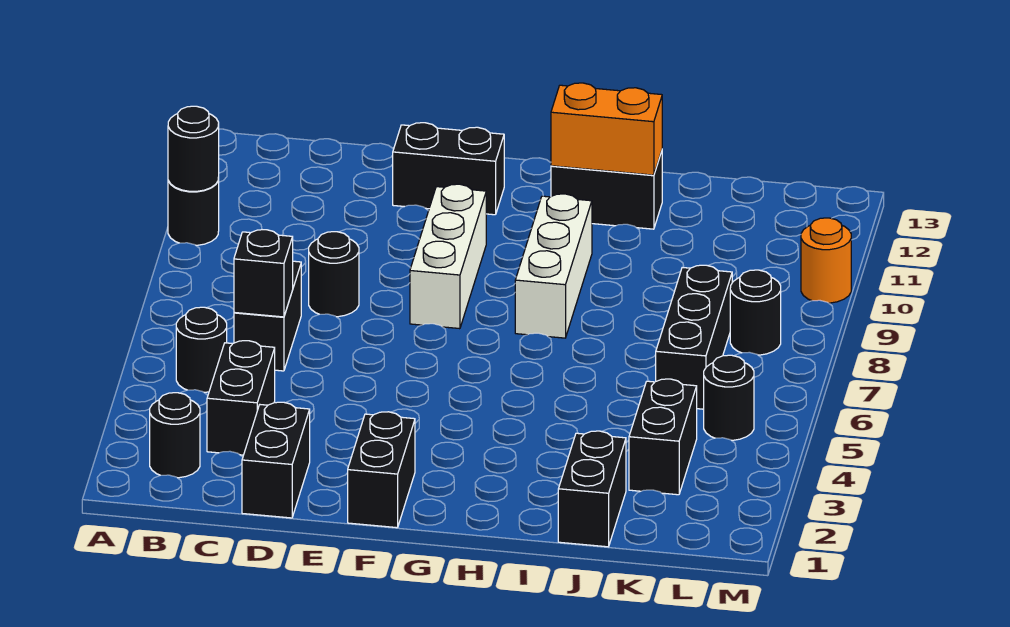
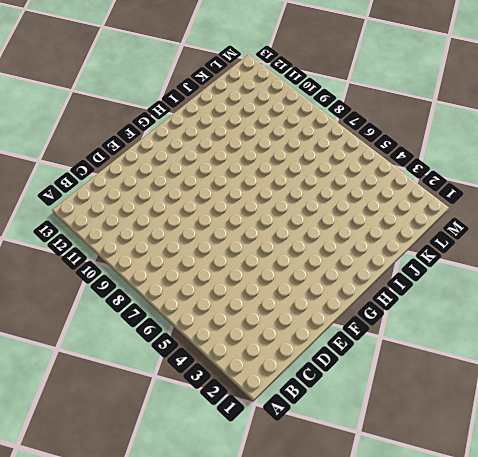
none -> black 1x1 round brick [168,178,219,245]
none -> black 1x1 round brick [150,393,200,478]
none -> black 1x1 round brick [176,307,227,392]

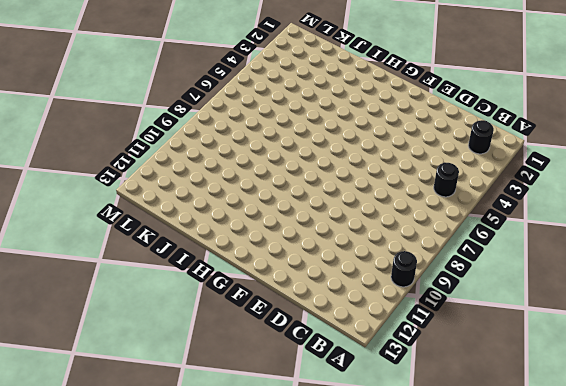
none -> black 1x2 brick [207,341,275,455]
none -> black 1x2 brick [234,261,301,371]
none -> black 1x2 brick [242,402,310,518]

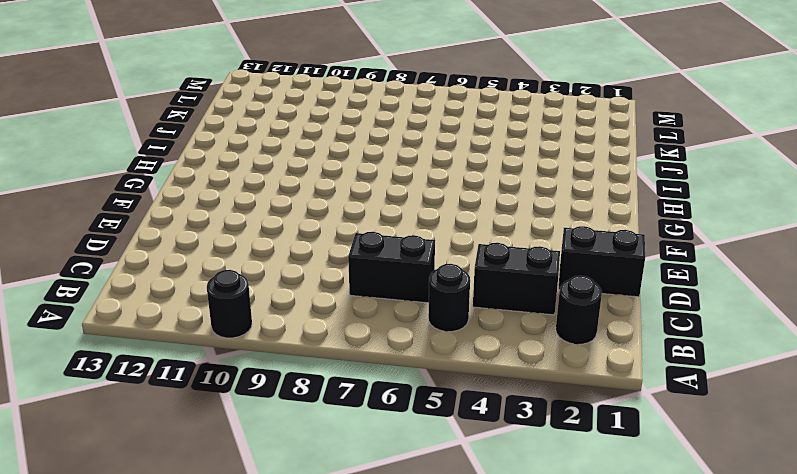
none -> black 1x1 round brick [309,232,359,317]
none -> black 1x2 brick [393,123,504,215]
none -> black 1x2 brick [348,412,415,528]

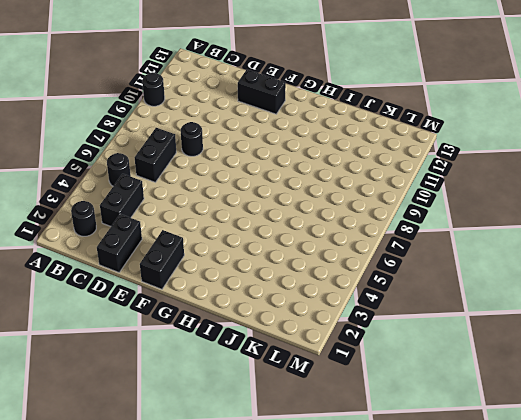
none -> white 1x3 brick [410,184,486,329]
none -> white 1x3 brick [515,194,592,338]
none -> black 1x2 brick [551,151,662,229]

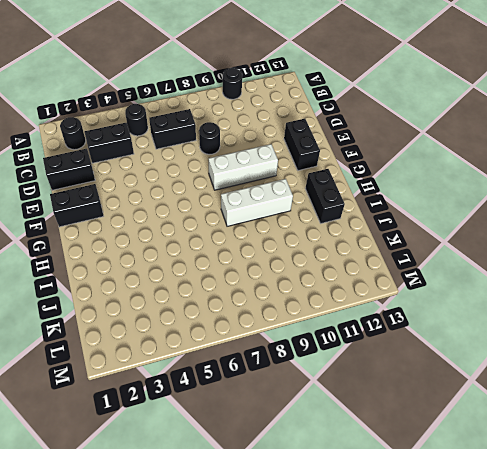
none -> black 1x2 brick [558,431,626,547]
none -> black 1x2 brick [629,379,697,495]
none -> black 1x3 brick [656,265,732,409]

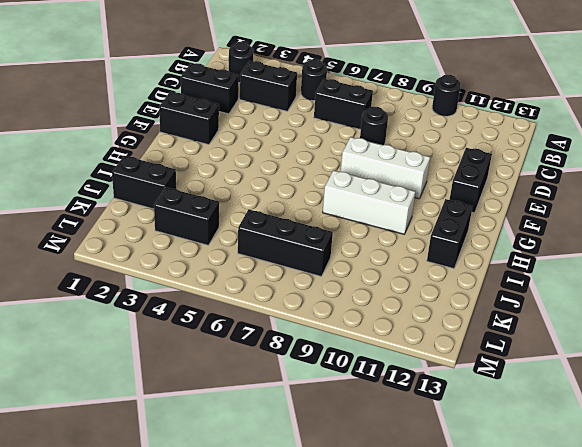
none -> black 1x1 round brick [704,355,754,440]
none -> black 1x1 round brick [730,270,781,355]
none -> orange 1x1 round brick [801,218,851,303]

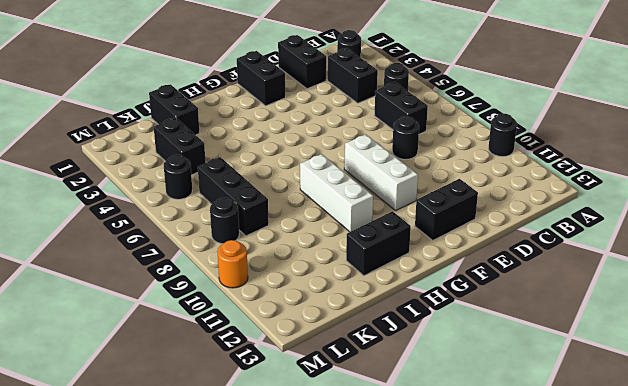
none -> black 1x1 round brick [168,106,219,191]
none -> black 1x1 brick [234,230,293,317]
none -> orange 1x2 brick [551,83,662,175]

